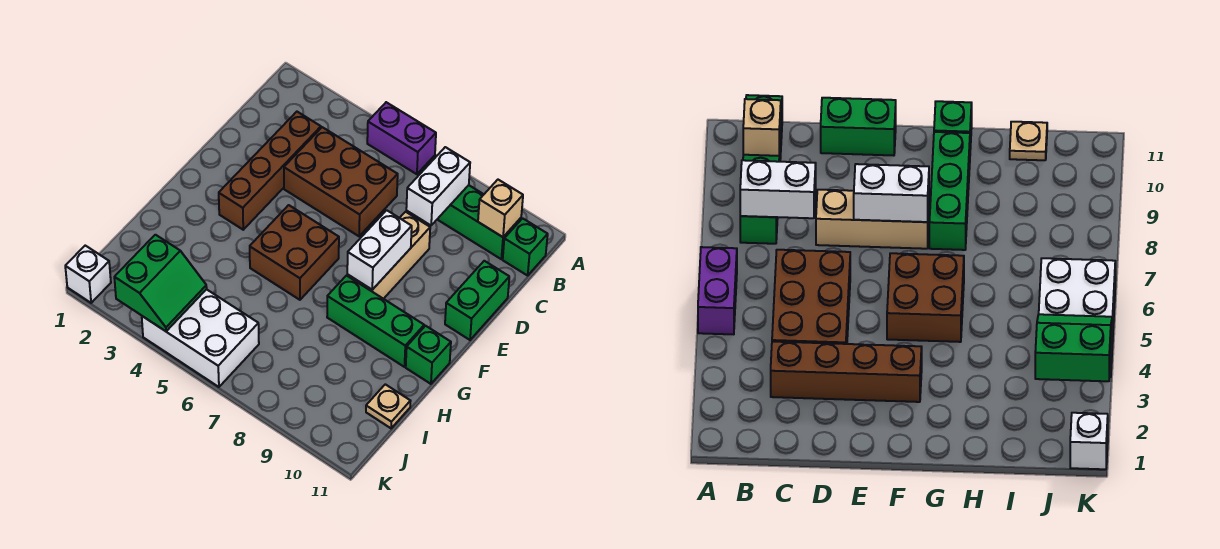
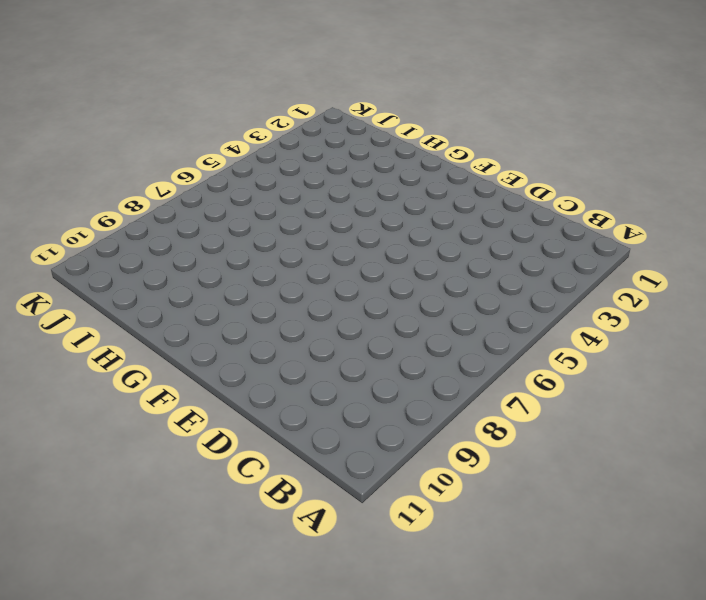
none -> purple 1x2 brick [367,102,436,174]
none -> green 1x3 brick [437,185,521,259]
none -> green 1x1 brick [503,218,548,275]

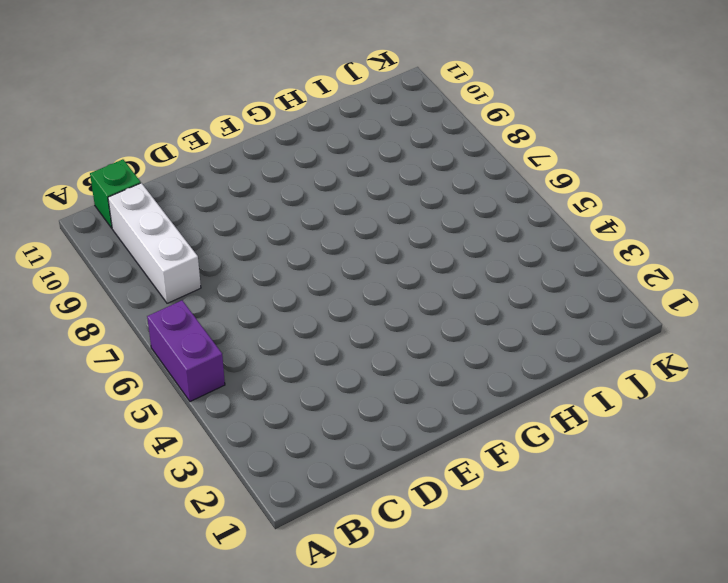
white 1x3 brick [108,183,201,303] -> green 1x3 brick [437,185,521,259]
none -> brown 1x4 brick [219,112,321,230]
none -> brown 2x3 brick [284,127,398,236]
none -> tan 1x3 brick [347,212,430,299]

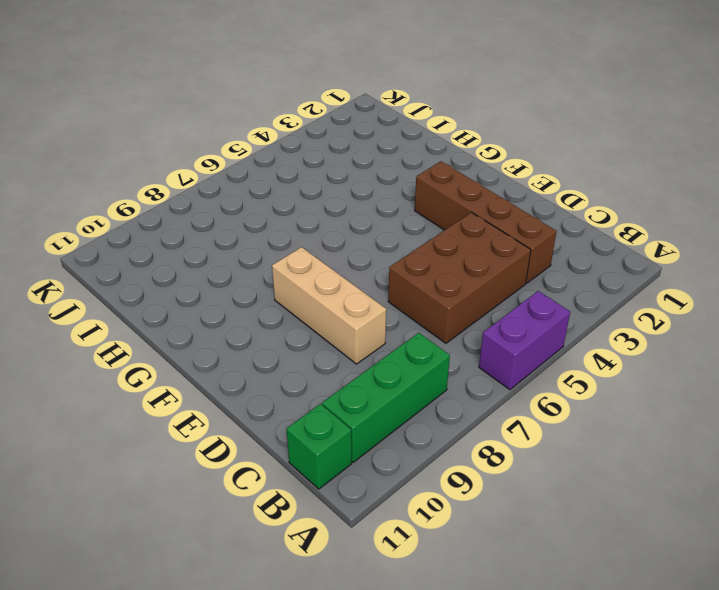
none -> green 1x2 brick [445,261,509,340]
none -> brown 2x2 brick [250,205,339,300]
none -> green 1x3 brick [327,276,424,367]

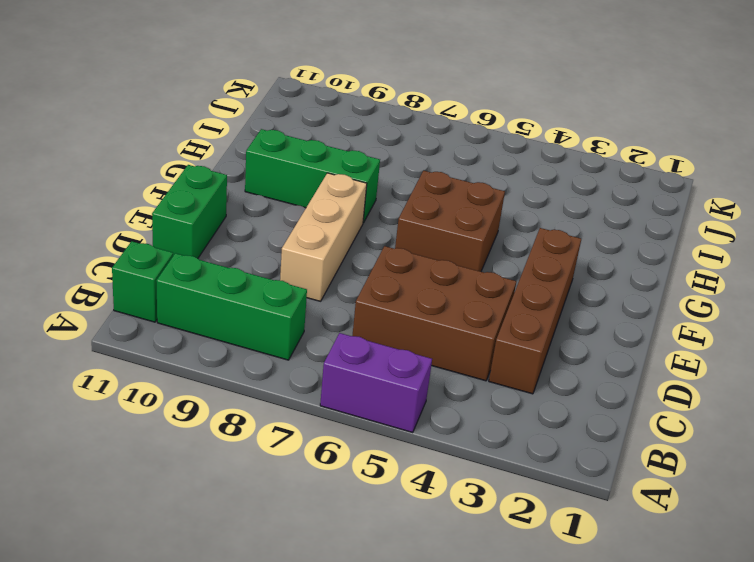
none -> green 1x1 brick [406,326,451,384]
none -> tan 1x1 plate [366,384,410,428]
none -> white 2x3 brick [142,289,259,387]

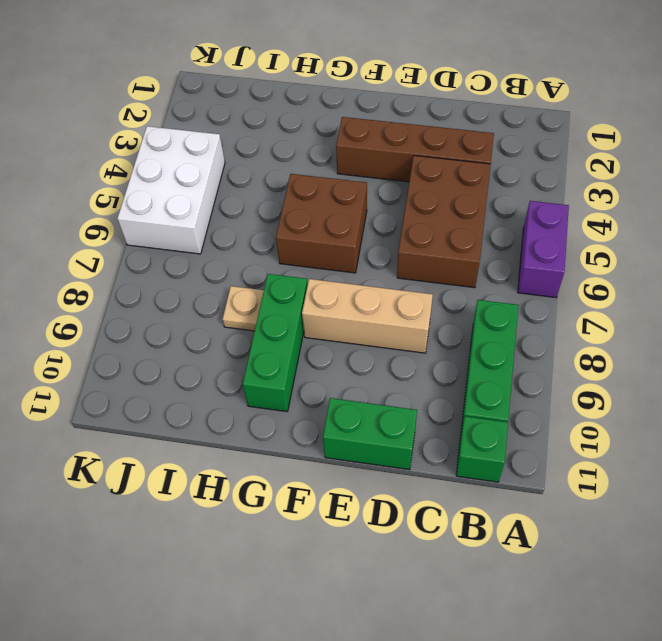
tan 1x1 plate [223,286,264,331] -> tan 1x1 plate moved to [366,384,410,428]
none -> green 1x1 brick [406,326,451,384]
none -> white 1x1 brick [65,246,111,303]
none -> white 1x2 brick [406,147,470,225]

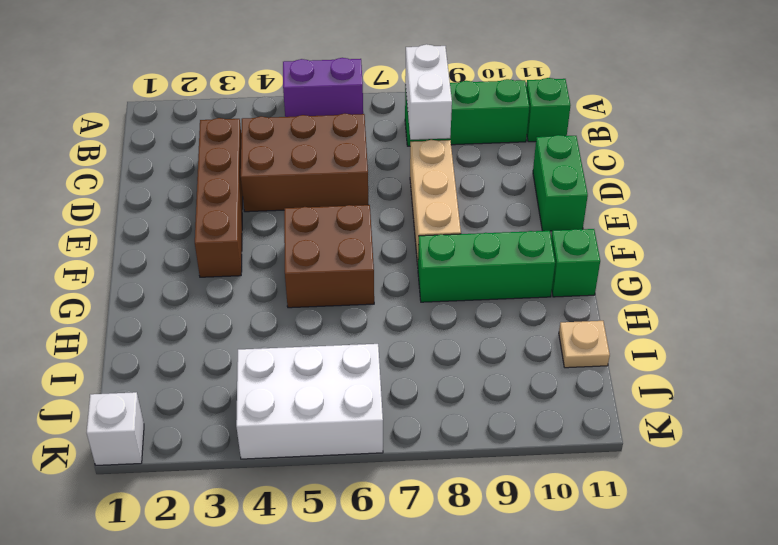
none -> tan 1x1 brick [478,180,523,237]
none -> white 1x2 brick [347,210,412,290]
none -> green 2x2 slope [114,235,207,331]

